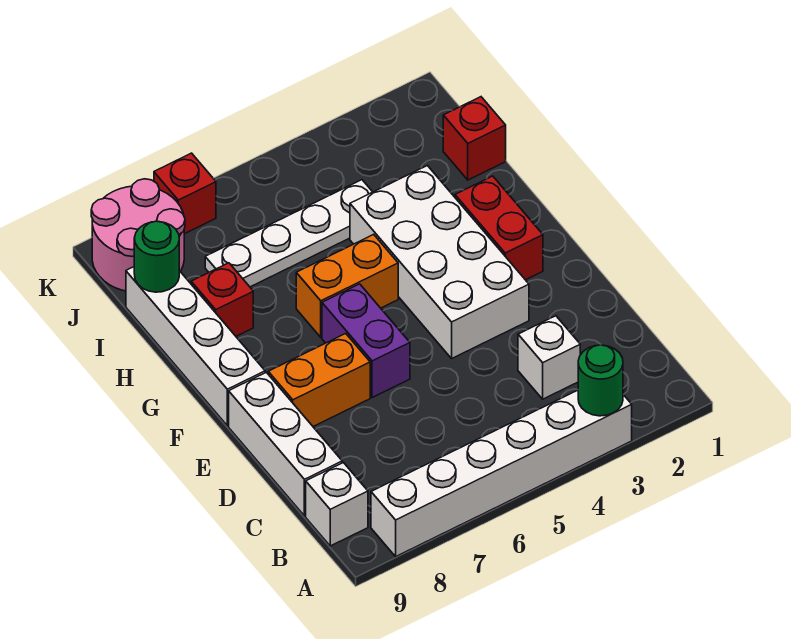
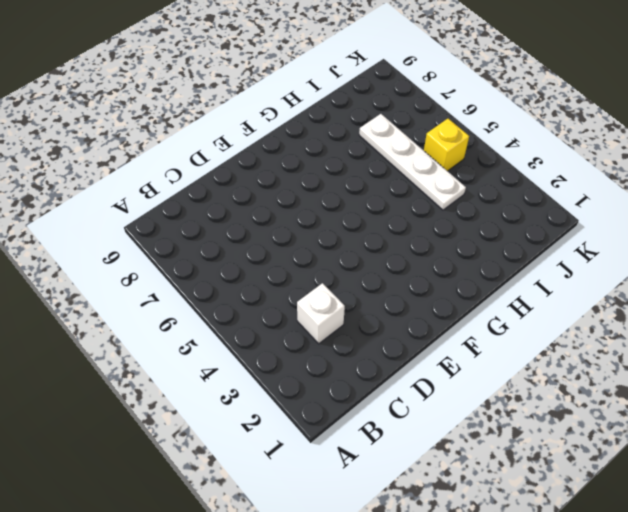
yellow 1x1 brick [424,119,469,171] -> none
none -> white 1x6 brick [371,390,632,556]
none -> white 1x1 brick [306,463,368,546]
none -> white 1x3 brick [229,372,342,516]

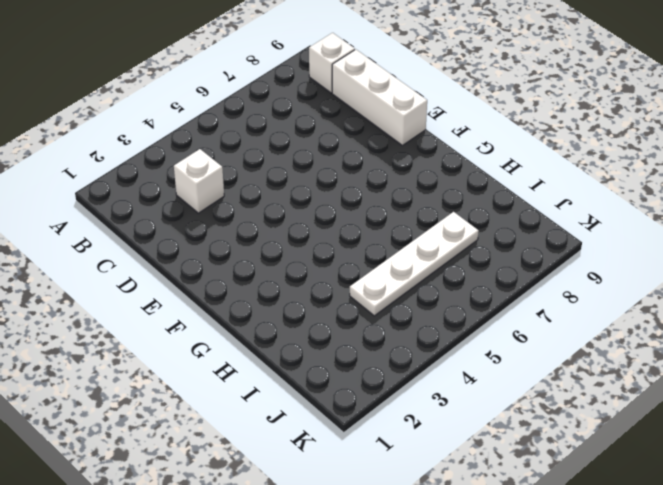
none -> white 1x6 brick [371,390,632,556]
none -> white 2x4 brick [350,166,529,358]
none -> purple 1x2 brick [322,284,410,398]

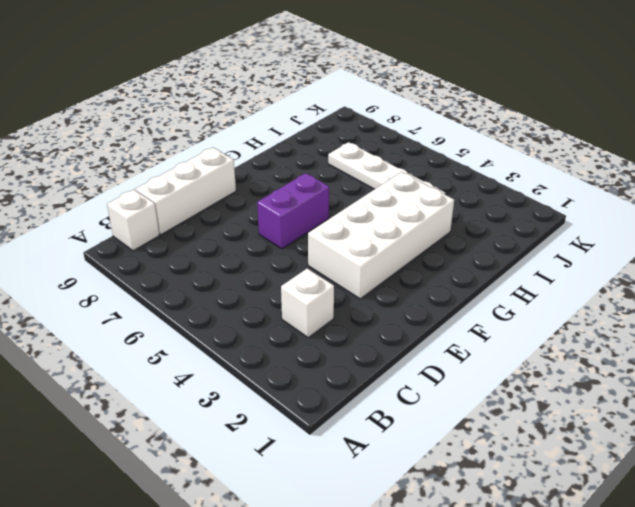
none -> white 1x6 brick [371,390,632,556]
none -> orange 1x2 brick [268,334,370,426]
none -> red 1x2 brick [455,176,543,280]

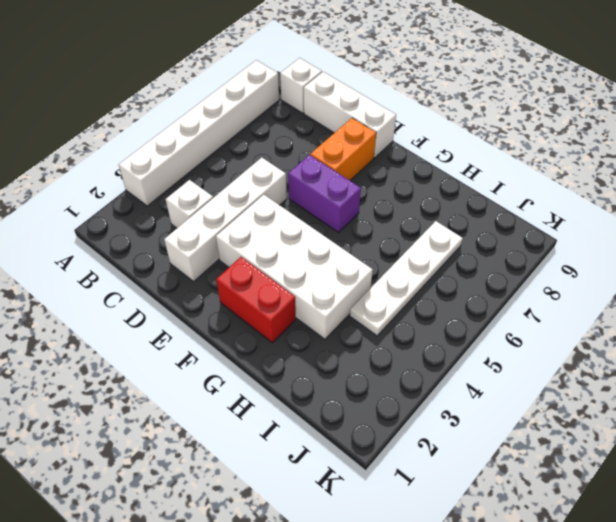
white 1x4 brick [164,158,287,281] -> white 1x4 brick turned to [126,267,265,426]
none -> orange 1x2 brick [296,234,398,337]
none -> red 1x1 brick [191,263,253,336]
none -> red 1x1 brick [443,97,506,180]

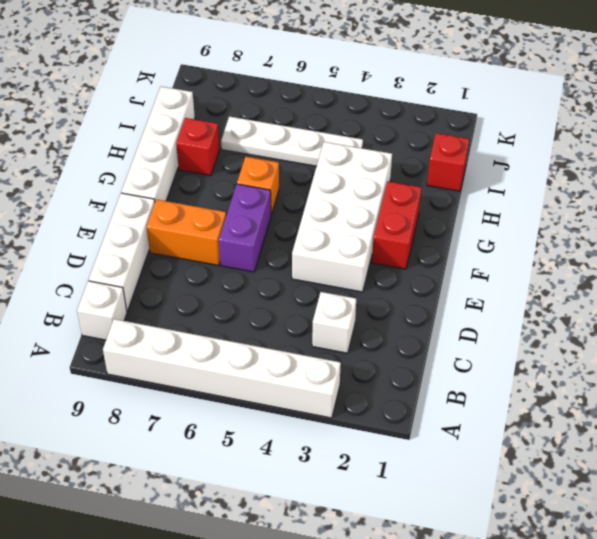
orange 1x1 brick [237,157,279,215] -> orange 1x2 brick [296,234,398,337]
none -> pink 2x2 round brick [91,179,185,291]
none -> red 1x1 brick [154,153,216,234]
none -> green 1x1 round brick [578,345,623,416]

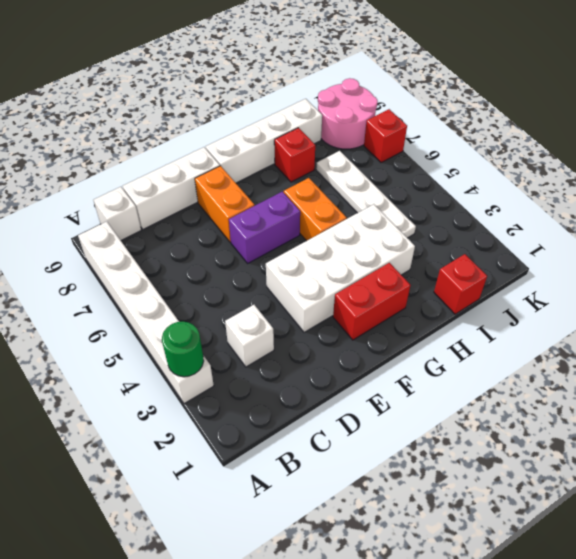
none -> green 1x1 round brick [134,221,179,292]

